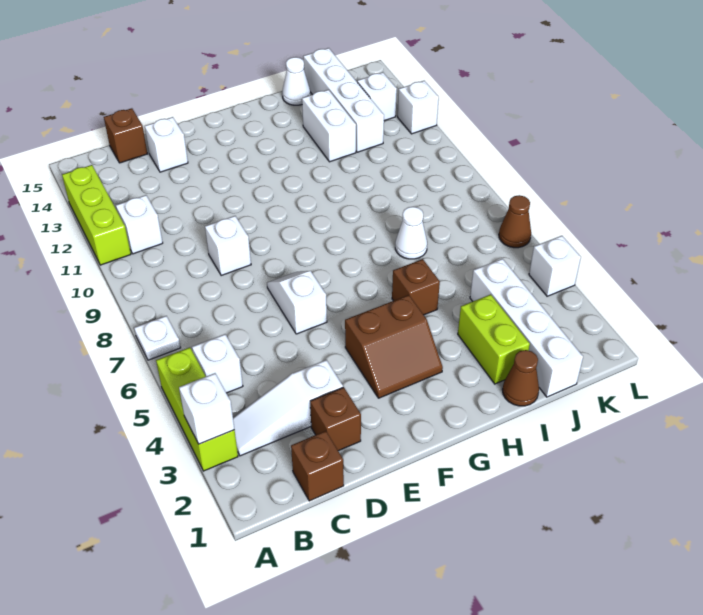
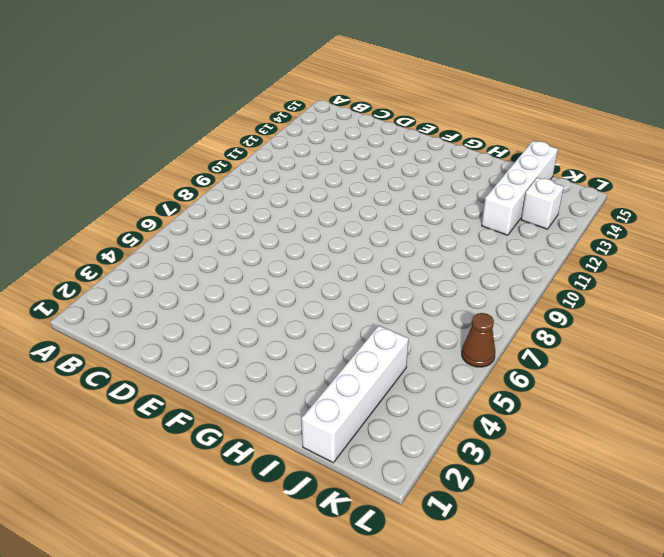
none -> lime 1x3 brick [156,347,238,471]
none -> white 1x1 plate [134,316,181,360]
none -> lime 1x3 brick [62,165,131,265]

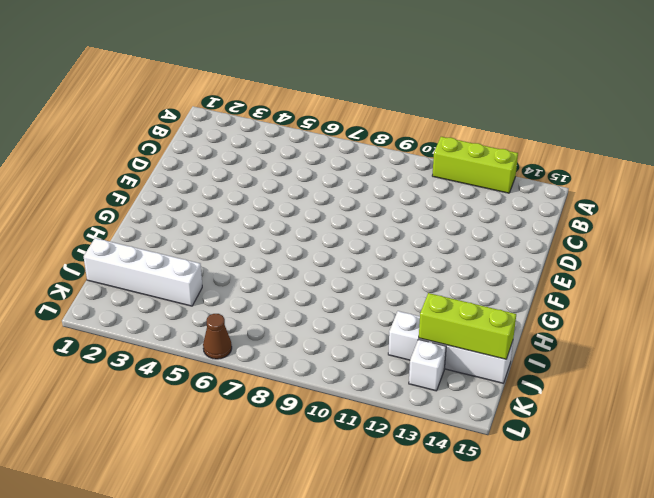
lime 1x3 brick [419,293,516,359] -> lime 1x3 brick moved to [156,347,238,471]
none -> white 1x1 plate [134,316,181,360]
none -> white 1x3 slope [233,360,343,456]
none -> white 1x1 brick [192,334,243,393]

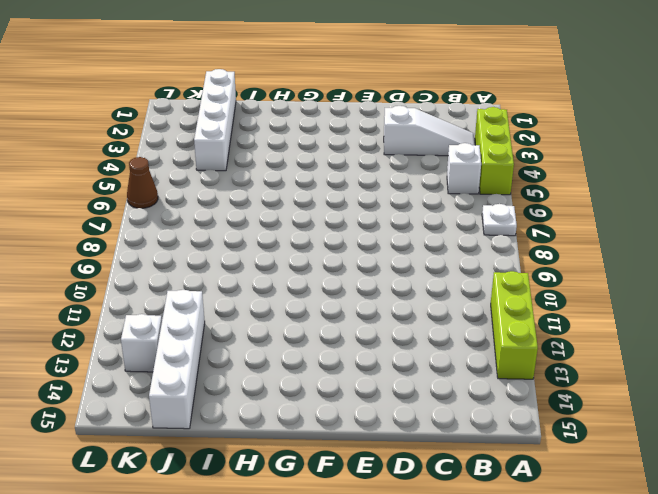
none -> white 1x1 brick [116,195,163,254]
none -> brown 1x1 brick [291,431,344,501]
none -> brown 1x1 brick [104,108,148,163]

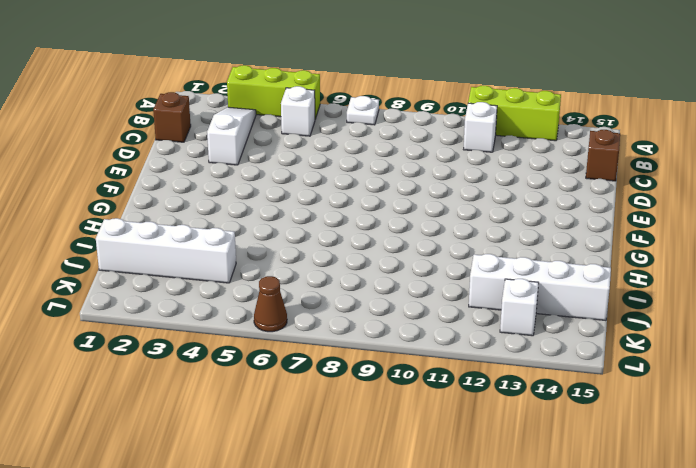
none -> brown 1x1 brick [310,387,361,451]
none -> white 1x1 brick [205,216,251,276]
none -> white 1x1 brick [145,117,188,172]

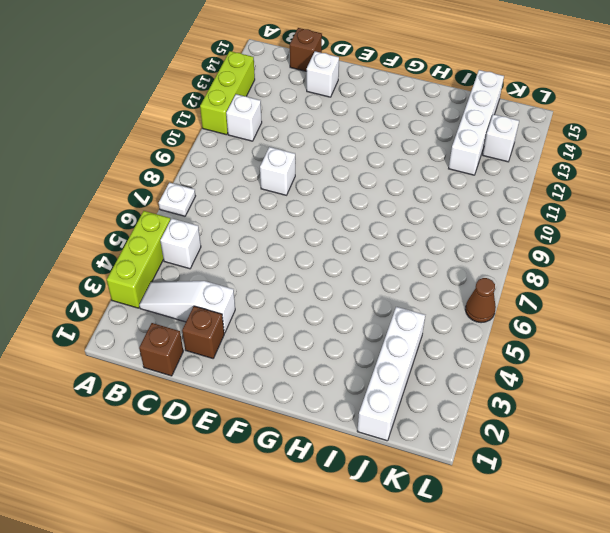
none -> white 1x2 slope [267,271,327,334]
none -> brown 2x2 slope [345,295,443,398]
none -> brown 1x1 brick [392,259,440,315]

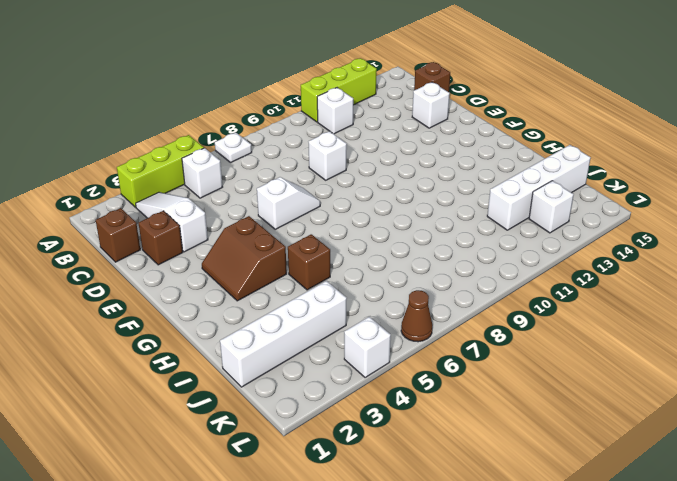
none -> brown 1x1 cone [503,350,539,406]
none -> lime 1x2 brick [458,294,530,384]
none -> white 1x1 cone [395,207,427,259]

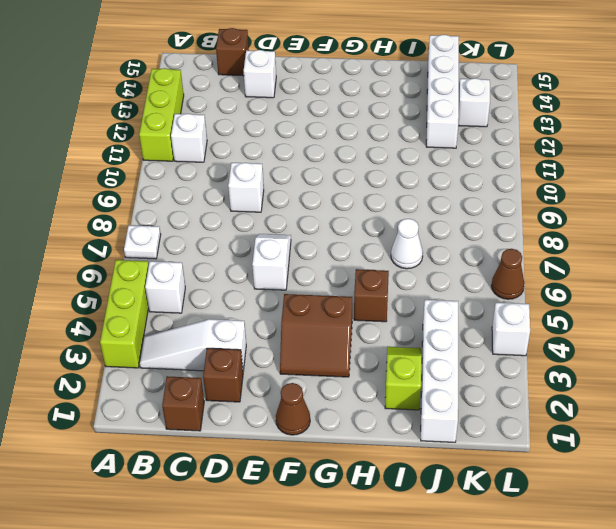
brown 1x1 cone [276,383,310,435] -> brown 1x1 cone moved to [503,350,539,406]
lime 1x2 slope [385,347,422,410] -> lime 1x2 brick [458,294,530,384]
none -> white 1x2 brick [302,90,356,162]
none -> white 1x1 cone [282,57,310,105]
none -> white 1x1 brick [398,81,439,134]

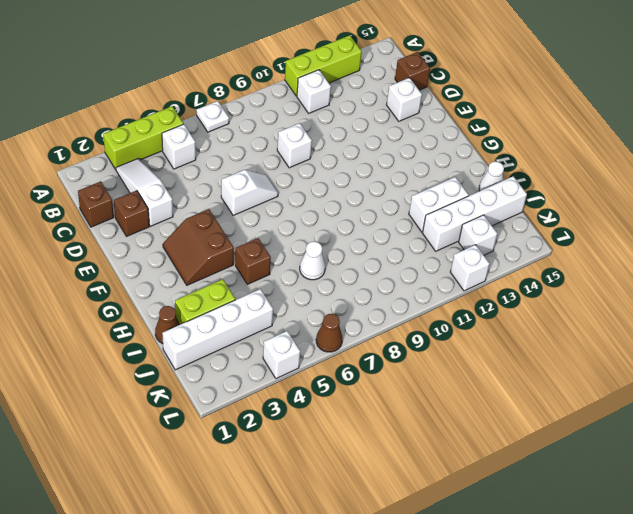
none -> white 1x1 brick [179,373,234,444]

